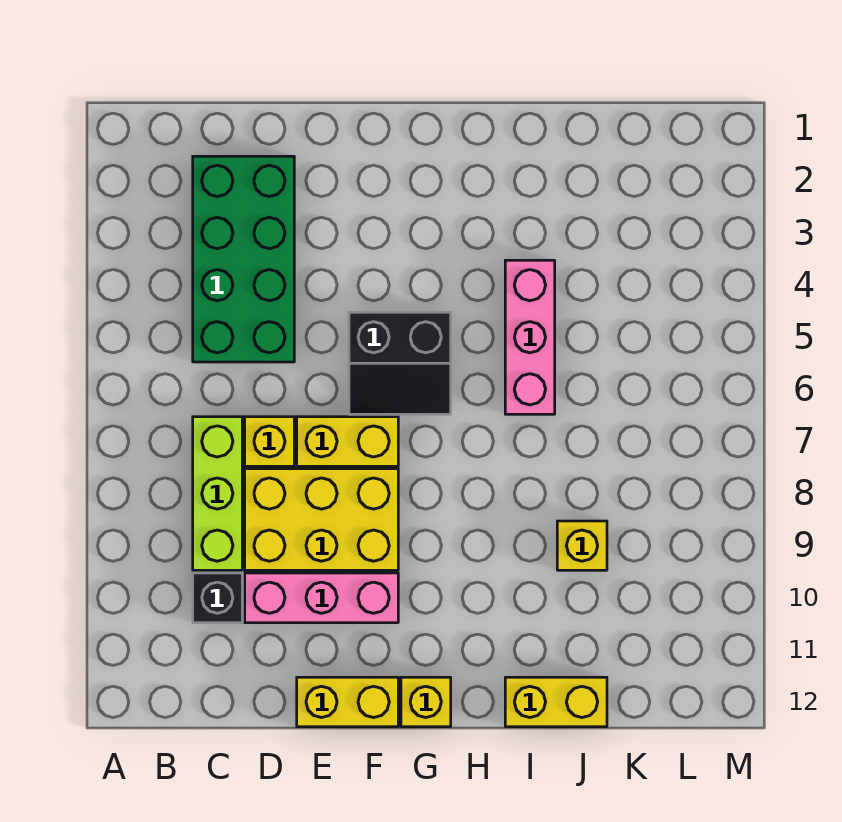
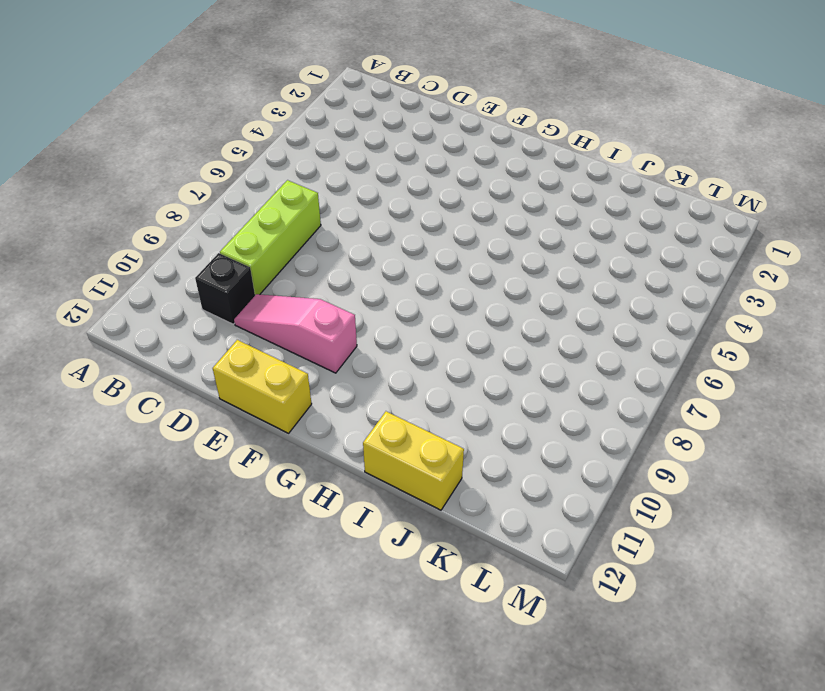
pink 1x3 slope [234,294,357,373] -> pink 1x3 brick [245,573,398,623]
none -> green 2x4 brick [193,156,294,362]
none -> yellow 1x1 brick [245,417,294,466]
none -> yellow 2x3 brick [245,469,398,570]

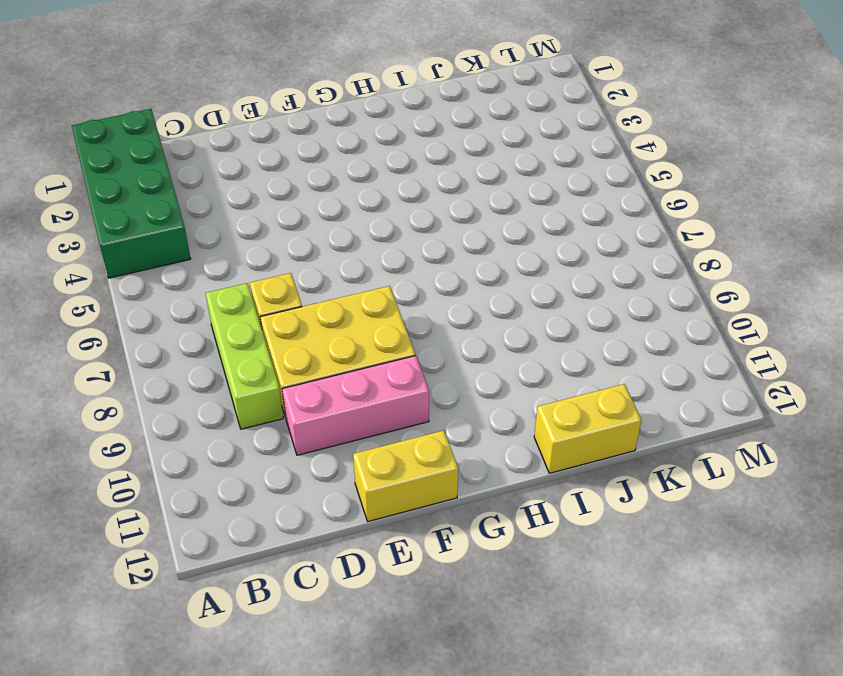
green 2x4 brick [72,109,191,278] -> green 2x4 brick moved to [193,156,294,362]
none -> black 1x1 brick [193,573,242,623]
none -> yellow 1x2 brick [297,417,398,466]
none -> black 2x2 slope [349,312,451,414]

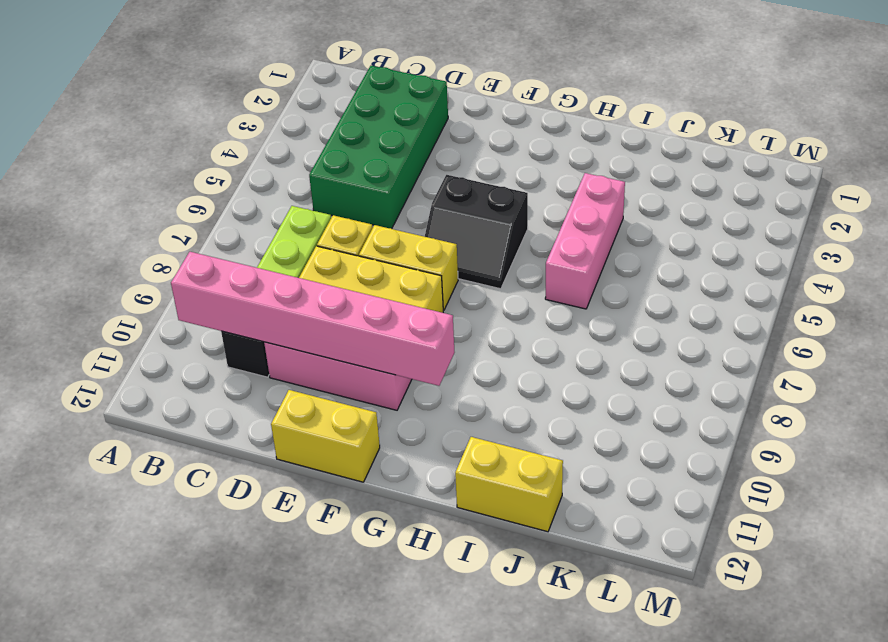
pink 1x6 brick [171,252,455,386] -> none
none -> yellow 1x1 brick [401,677,451,727]
none -> yellow 1x1 brick [557,521,607,570]

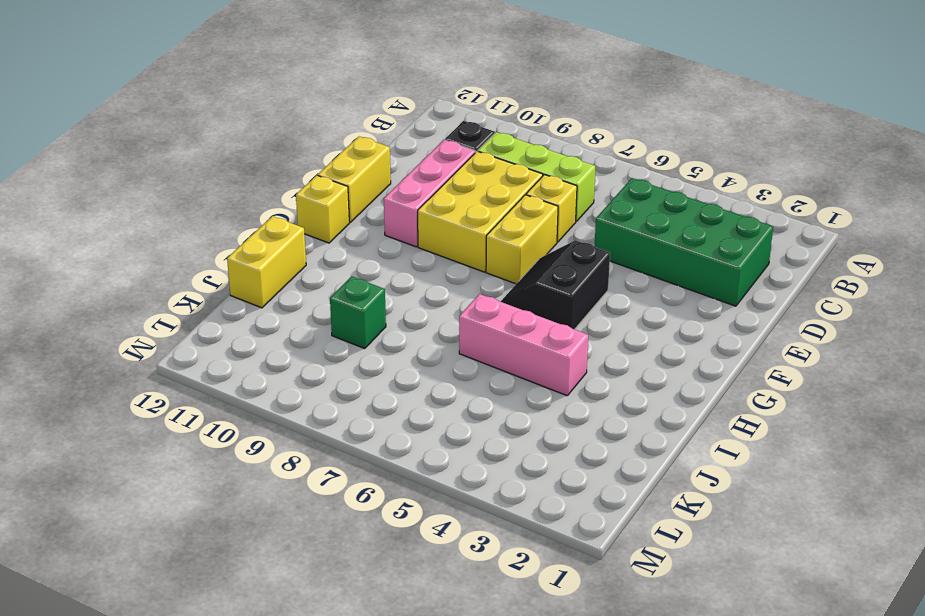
green 1x1 brick [330,276,386,349] -> yellow 1x1 brick [557,521,607,570]

